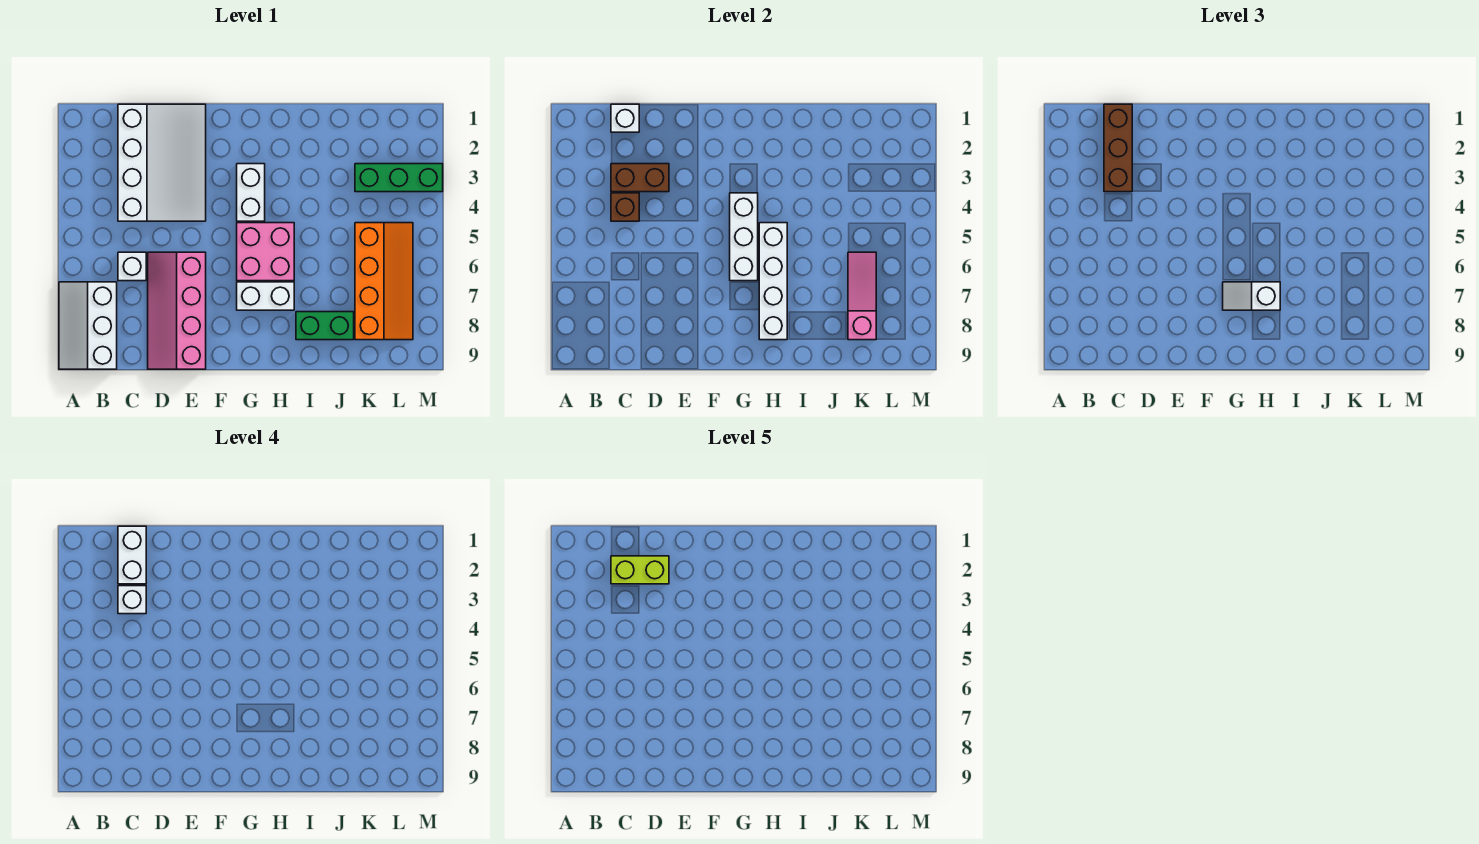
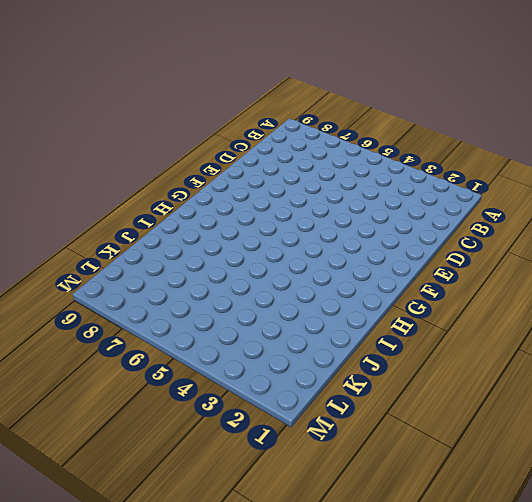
none -> white 2x3 slope [59,282,117,369]
none -> white 3x4 slope [118,104,206,221]
none -> white 1x1 brick [118,252,146,281]

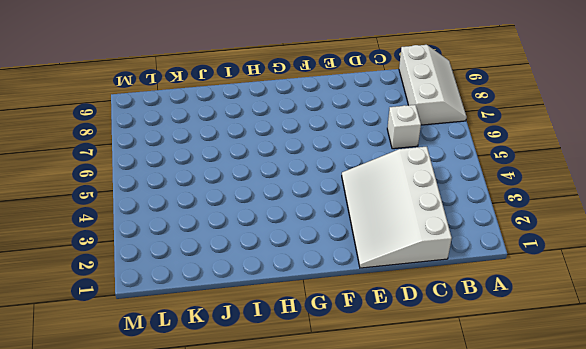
none -> pink 2x4 slope [148,252,206,369]
none -> white 1x2 brick [237,164,265,221]
none -> pink 2x2 brick [237,223,294,281]

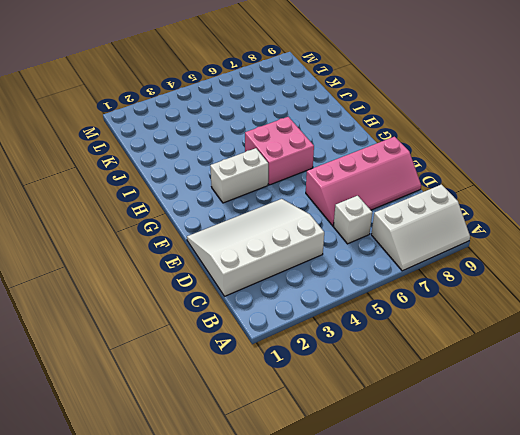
none -> white 1x2 brick [237,282,294,310]
none -> green 1x2 brick [296,312,354,340]
none -> green 1x3 brick [355,164,443,192]

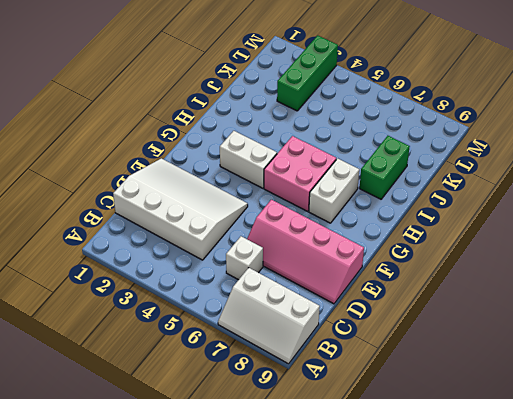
none -> orange 2x4 slope [355,223,413,340]
none -> white 1x1 brick [611,104,639,132]
none -> brown 1x2 brick [611,164,669,192]

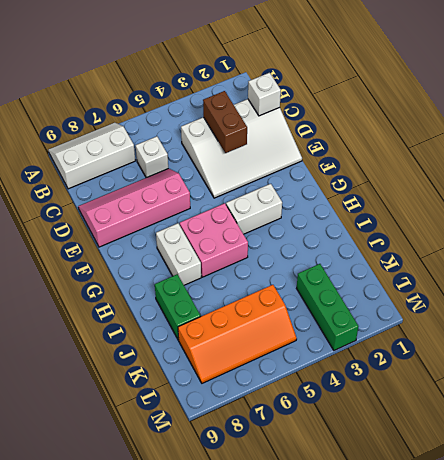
none -> brown 1x1 brick [611,193,639,221]
none -> white 1x3 brick [730,193,758,281]
none -> white 1x4 brick [759,223,787,340]

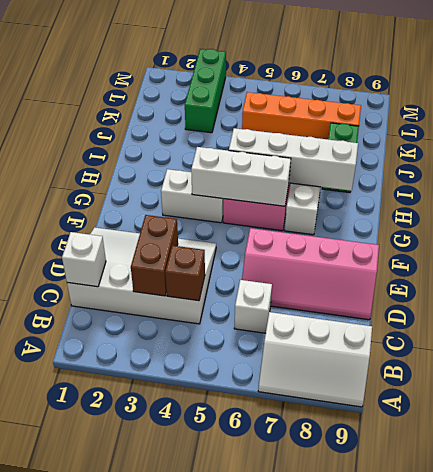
none -> pink 1x3 slope [848,252,876,340]
none -> brown 1x3 brick [1104,104,1132,192]
none -> white 1x2 slope [1223,282,1280,310]

